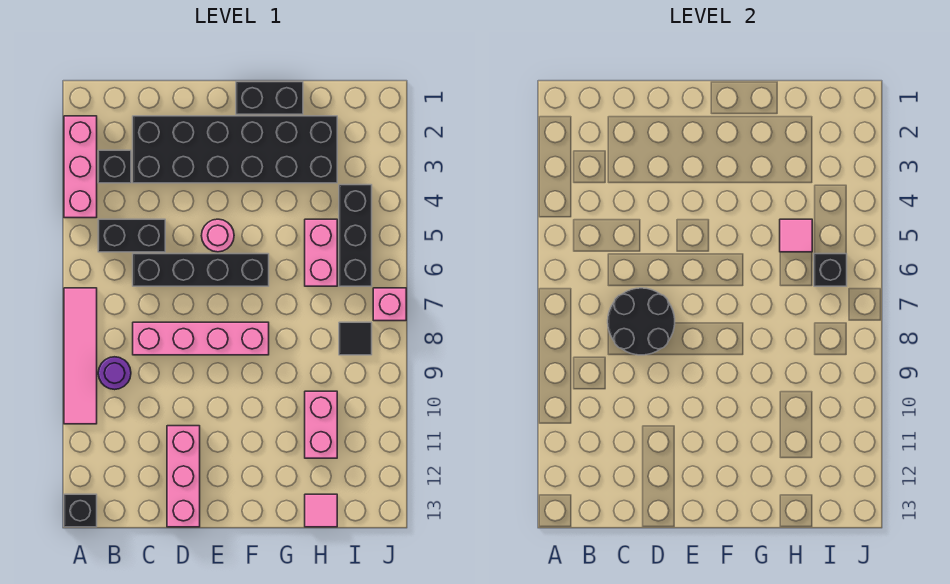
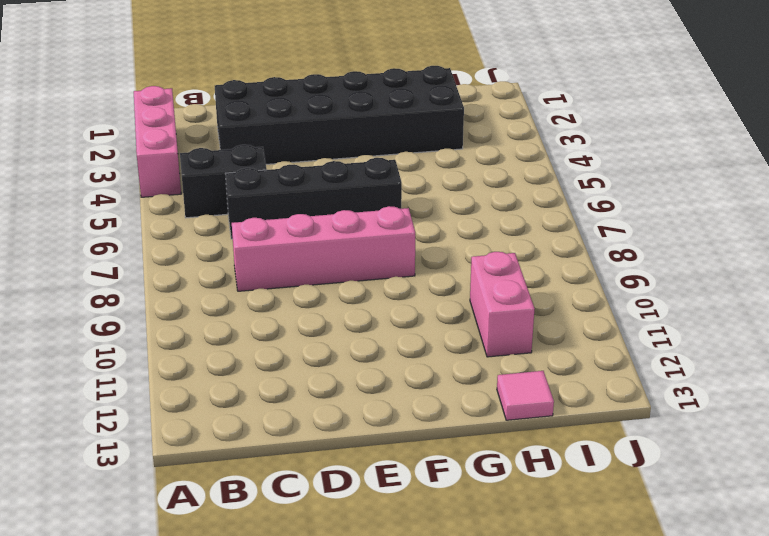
none -> pink 1x4 tile [64,288,97,424]
none -> black 1x1 brick [64,494,97,527]
none -> black 1x1 brick [98,150,131,183]

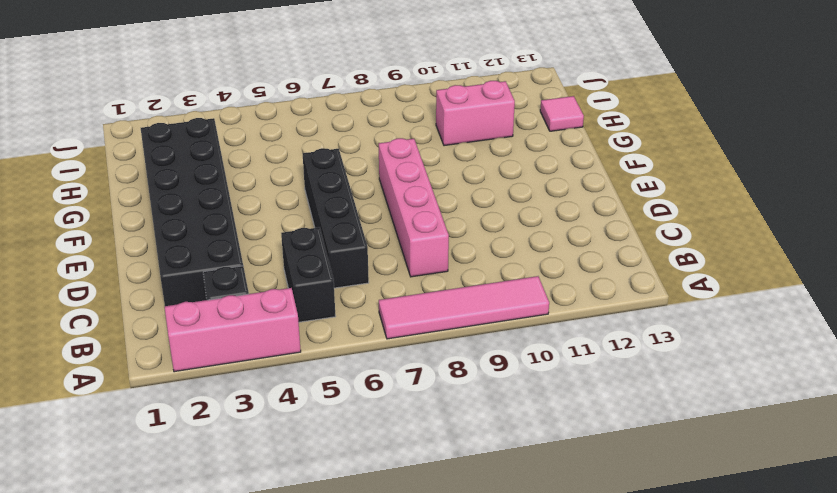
none -> black 1x1 brick [64,494,97,527]
none -> purple 1x1 round brick [98,357,131,390]
none -> pink 1x3 brick [167,426,200,527]

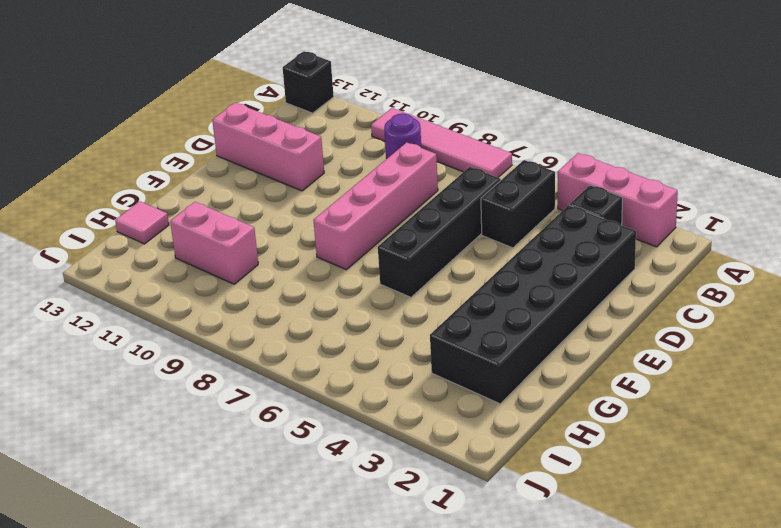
none -> pink 1x1 round brick [201,219,234,252]
none -> black 1x2 brick [236,82,303,114]
none -> pink 1x2 brick [305,219,337,286]

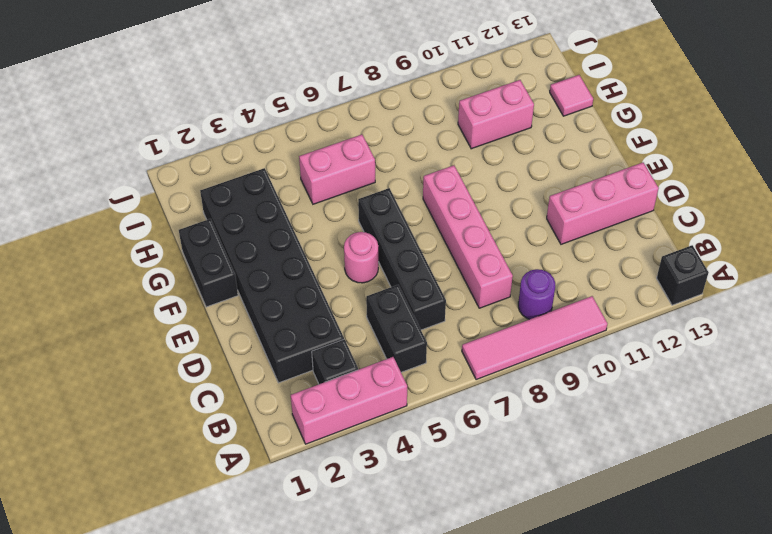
none -> black 1x3 brick [339,185,372,286]
none -> black 1x1 tile [339,322,372,355]
none -> pink 1x1 brick [373,288,406,321]

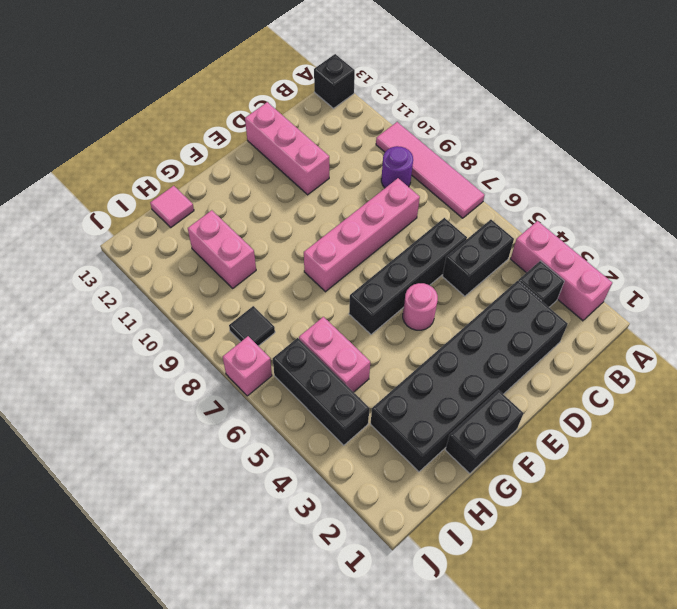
none -> black 2x2 round brick [608,288,675,355]
none -> pink 1x1 tile [780,219,812,252]
none -> black 1x1 brick [814,254,847,286]

